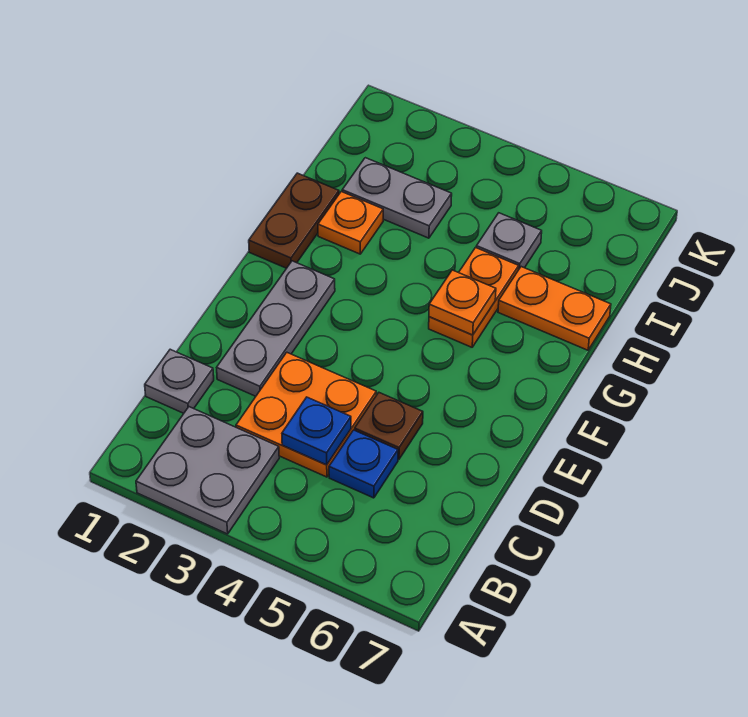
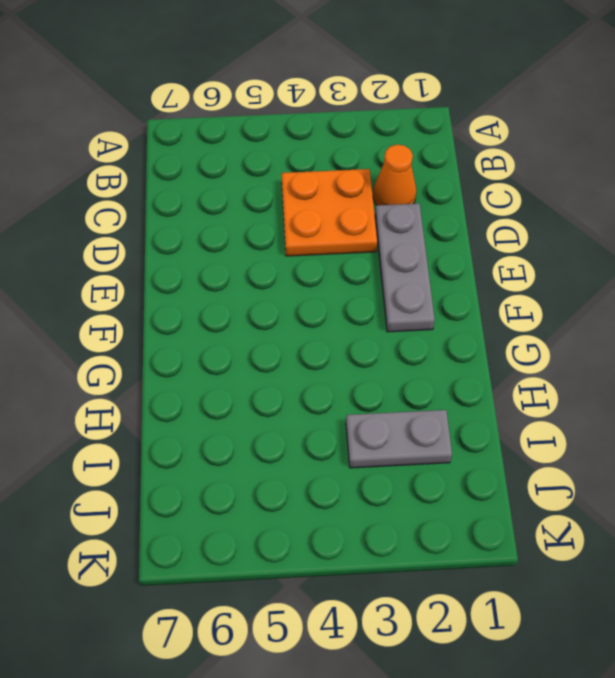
orange 1x1 cone [373,145,416,205] -> none
none -> grey 2x2 plate [136,407,279,534]
none -> grey 1x1 plate [145,349,214,413]
none -> blue 1x1 plate [329,430,398,498]

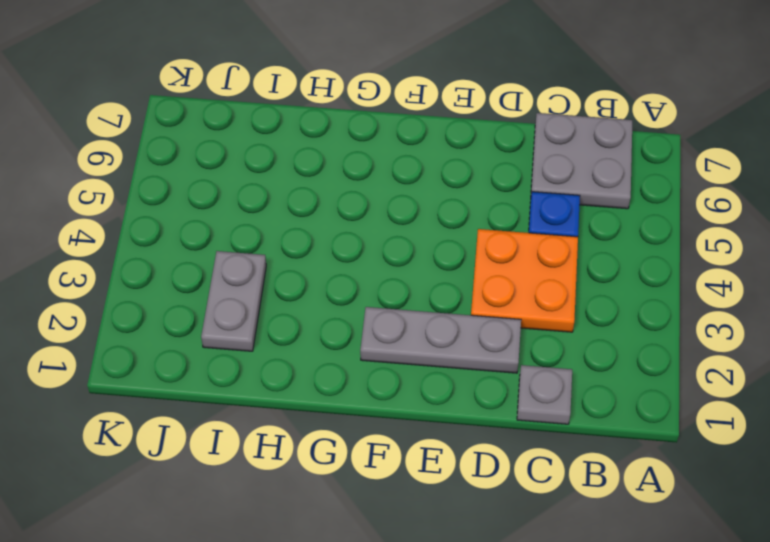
grey 2x2 plate [531,113,632,209] -> grey 2x2 plate moved to [136,407,279,534]
none -> brown 1x1 plate [355,393,423,459]
none -> brown 1x2 plate [249,173,339,268]
none -> orange 1x2 plate [429,248,519,347]

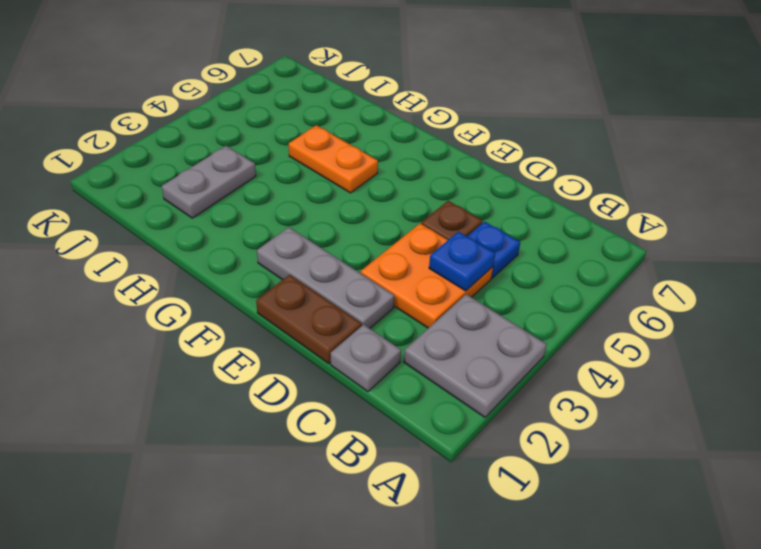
brown 1x2 plate [256,275,362,364] -> brown 1x2 plate moved to [249,173,339,268]
none -> orange 1x1 plate [318,192,383,254]
none -> orange 1x2 plate [498,267,611,350]
none -> grey 1x1 plate [476,213,542,269]

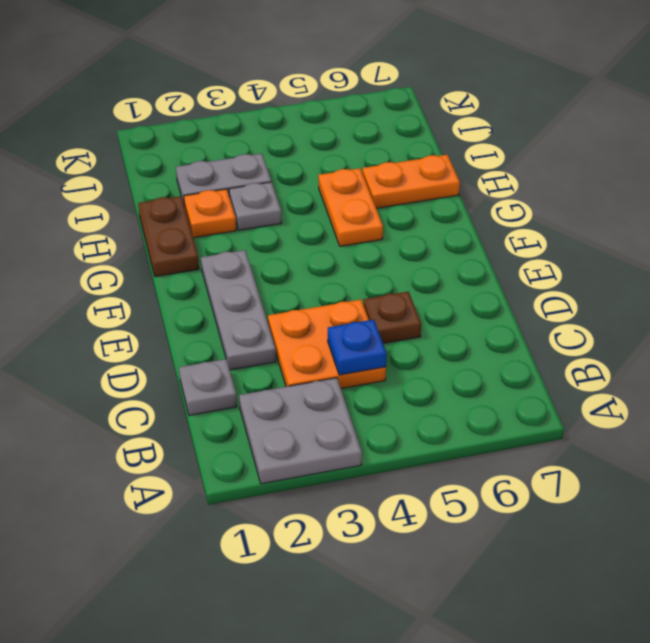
grey 1x1 plate [229,182,282,230] -> grey 1x1 plate moved to [476,213,542,269]
none -> blue 1x1 plate [329,430,398,498]
none -> orange 1x1 plate [429,270,496,335]

